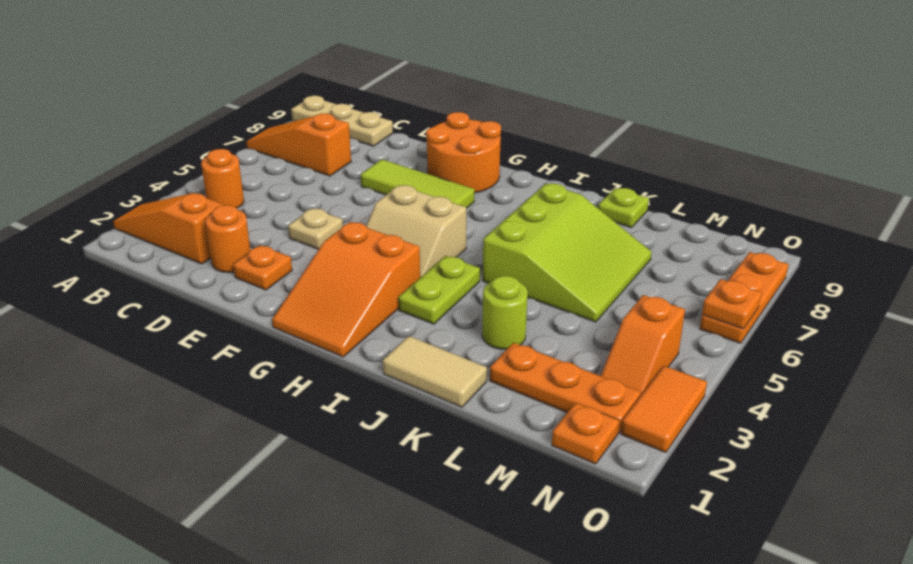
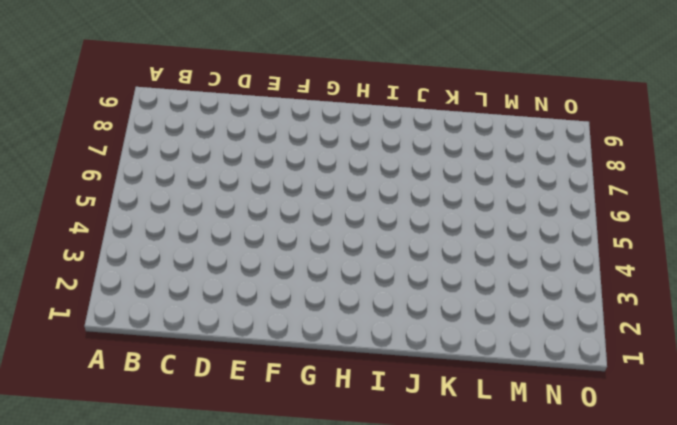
none -> orange 1x3 slope [113,193,223,264]
none -> orange 1x3 slope [246,113,351,176]
none -> tan 1x3 plate [291,96,393,146]

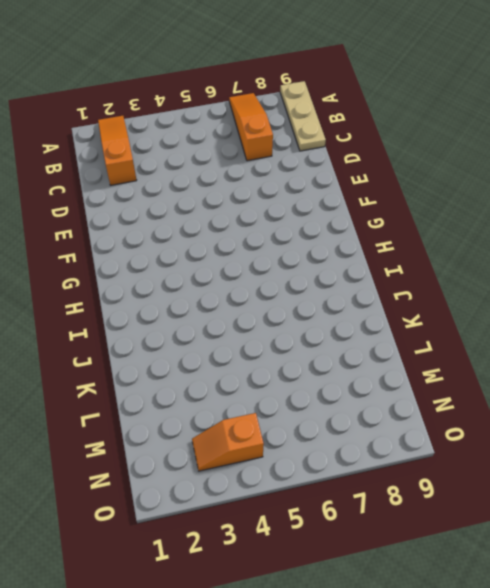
none -> orange 1x1 round brick [201,149,244,208]
none -> orange 1x1 round brick [205,205,250,273]
none -> orange 1x1 plate [233,245,292,290]

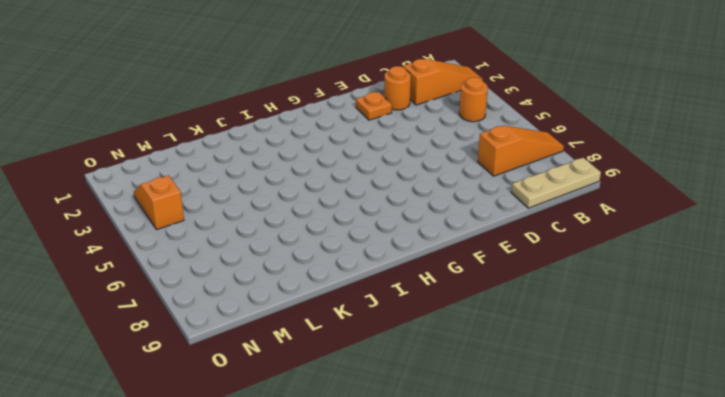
none -> tan 1x1 plate [288,208,343,249]
none -> lime 1x3 tile [361,159,475,208]
none -> orange 2x2 round brick [426,112,501,193]

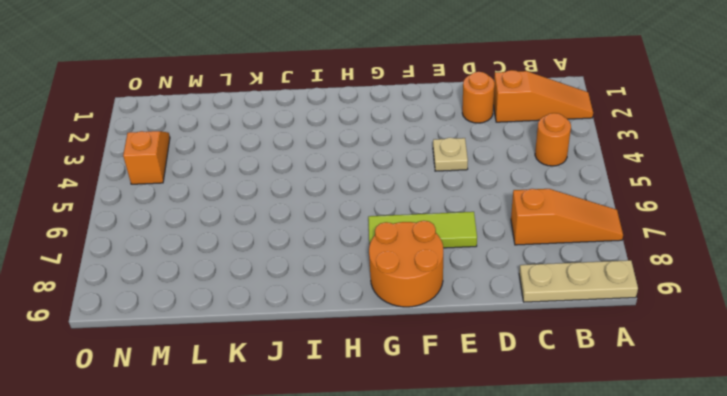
none -> orange 1x1 plate [233,245,292,290]
none -> orange 2x3 slope [272,222,420,357]
none -> tan 2x2 slope [366,185,466,277]

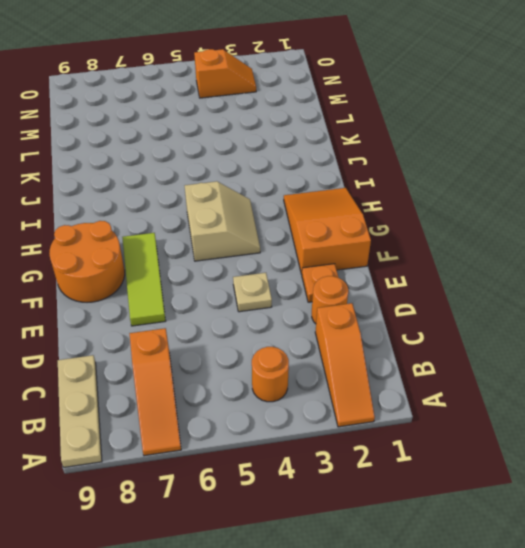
orange 2x3 slope [284,188,371,274] -> orange 2x3 slope turned to [272,222,420,357]
none -> lime 1x2 plate [398,256,480,324]
none -> tan 1x2 tile [383,336,487,407]
none -> lime 3x3 slope [483,183,652,322]

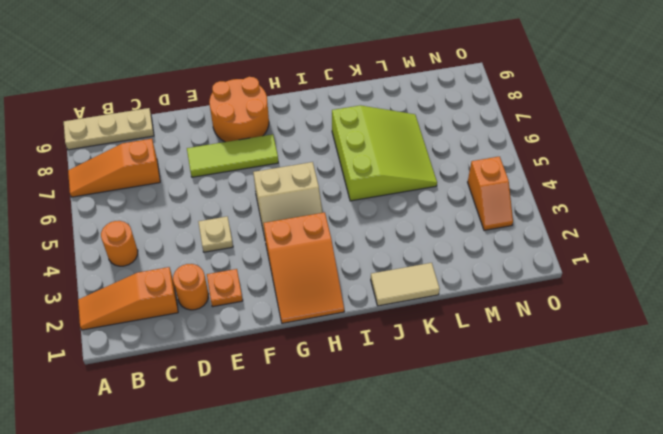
none -> lime 1x2 plate [398,256,480,324]
none -> lime 1x1 round brick [482,276,528,349]
none -> lime 1x1 plate [598,188,649,228]

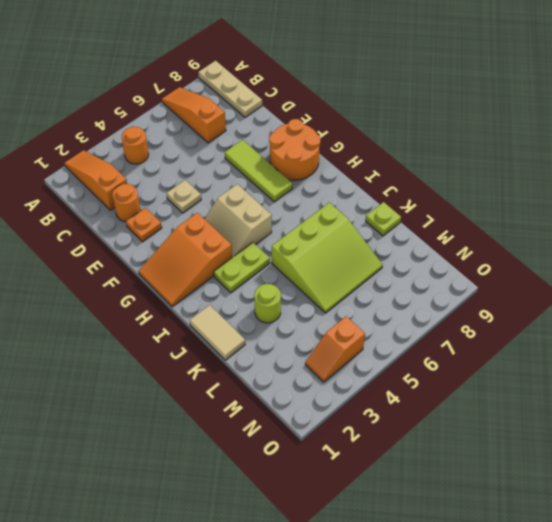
none -> orange 1x3 plate [490,343,641,433]
none -> orange 1x1 plate [552,403,619,464]
none -> orange 1x2 tile [621,366,707,453]

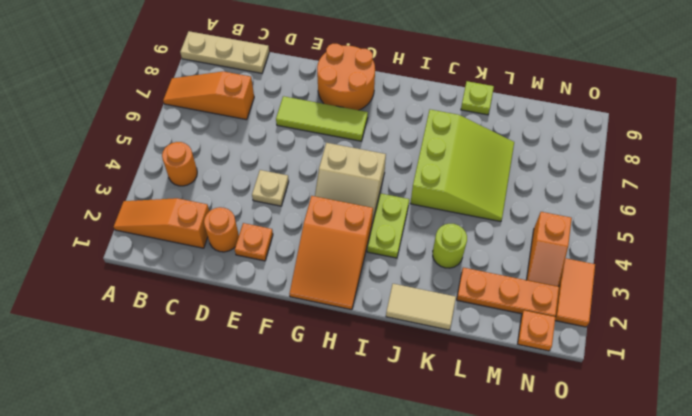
none -> orange 1x3 plate [700,252,789,343]
none -> orange 1x1 plate [702,279,761,329]

